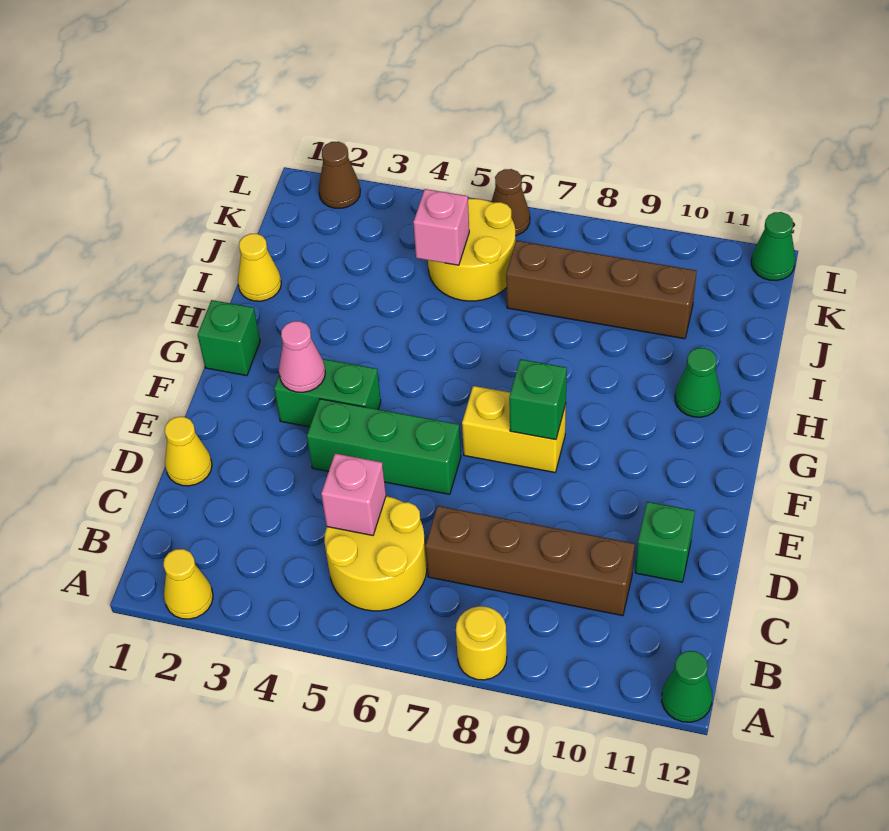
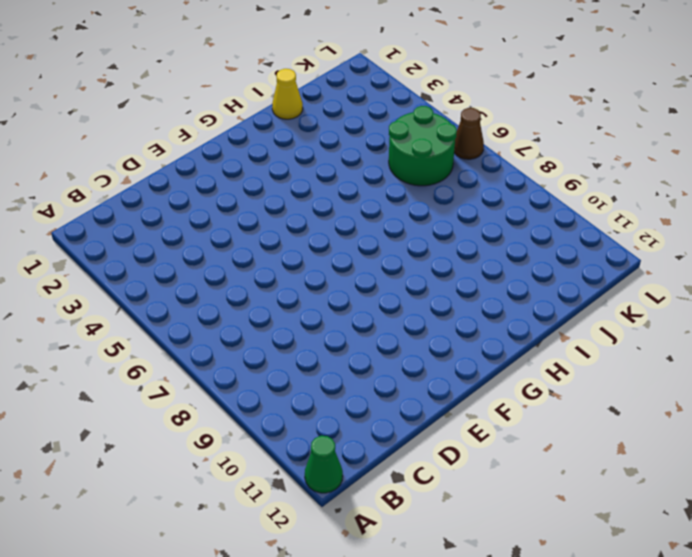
green 2x2 round brick [389,106,457,186] -> yellow 2x2 round brick [428,199,515,301]
none -> yellow 1x1 cone [164,549,213,619]
none -> yellow 1x1 round brick [456,606,507,680]
none -> yellow 2x2 round brick [324,496,427,611]

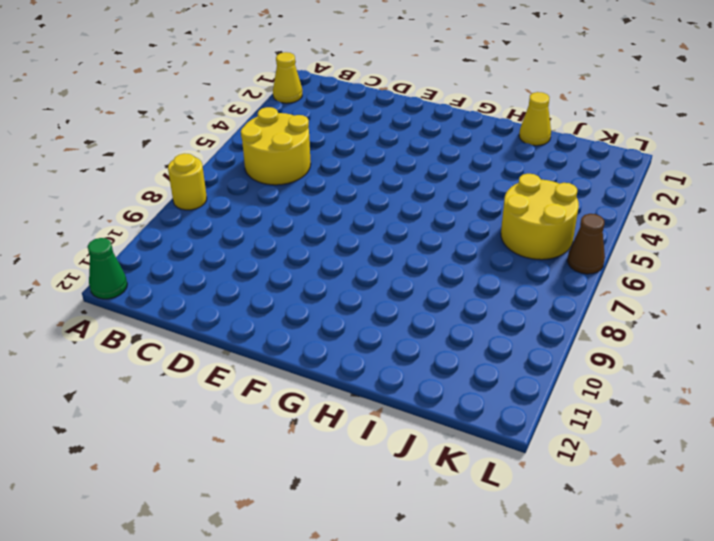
none -> brown 1x4 brick [425,506,635,616]
none -> yellow 1x1 cone [165,417,212,486]
none -> green 1x1 brick [635,502,695,582]

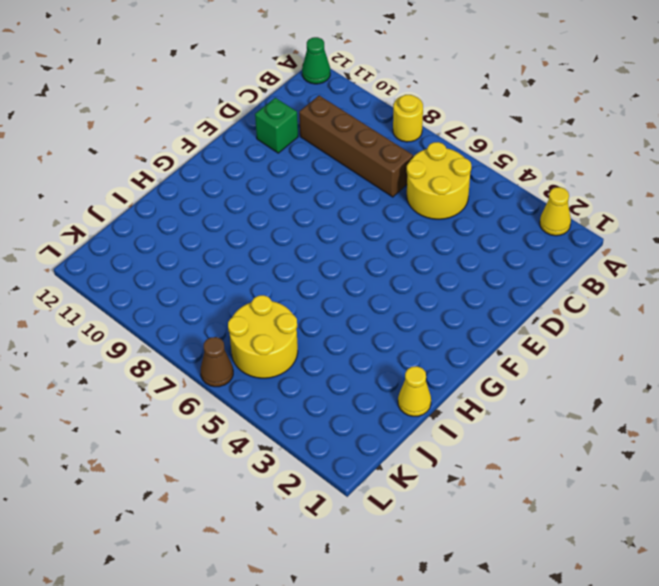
none -> yellow 1x1 cone [165,417,212,486]
none -> green 1x3 brick [307,399,461,494]
none -> green 1x2 brick [274,359,381,427]

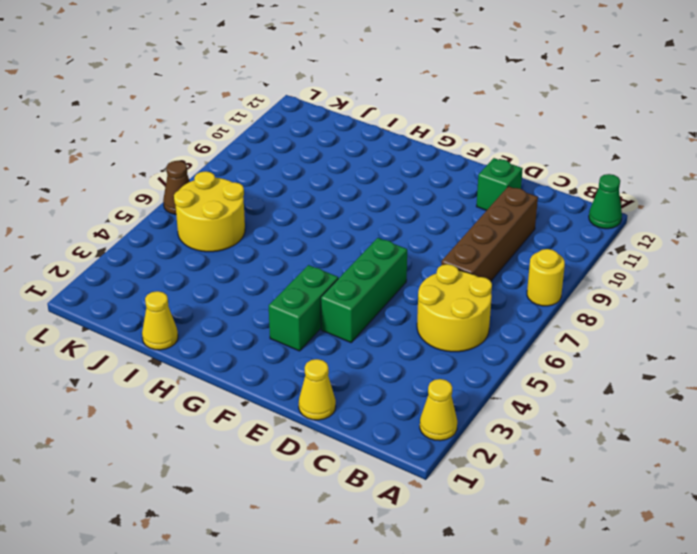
none -> yellow 1x2 brick [462,386,566,472]
none -> green 1x1 brick [198,300,260,376]
none -> green 1x1 cone [675,348,721,417]

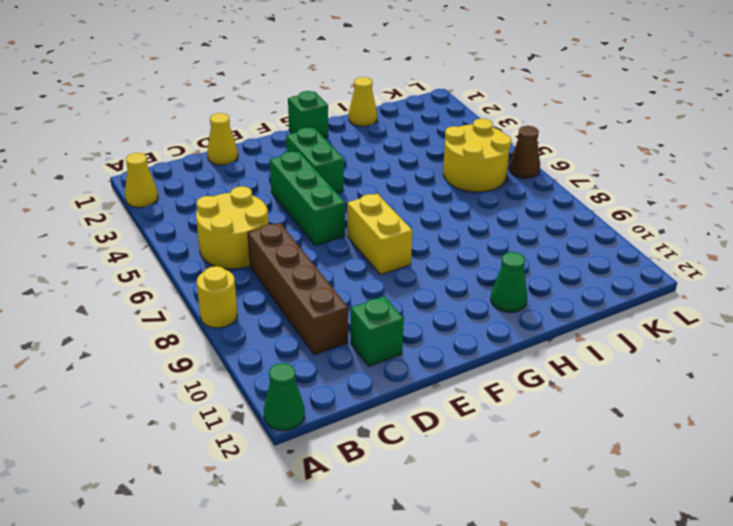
none -> brown 1x4 brick [506,241,696,339]
none -> brown 1x1 cone [319,142,360,208]
none -> green 1x1 cone [751,212,795,281]

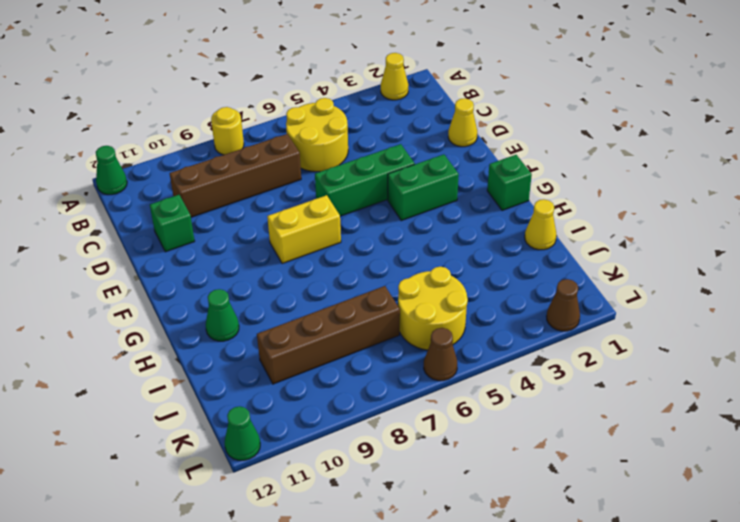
none -> pink 1x1 brick [321,454,386,535]
none -> pink 1x1 cone [279,321,325,392]
none -> green 1x1 brick [509,359,567,440]

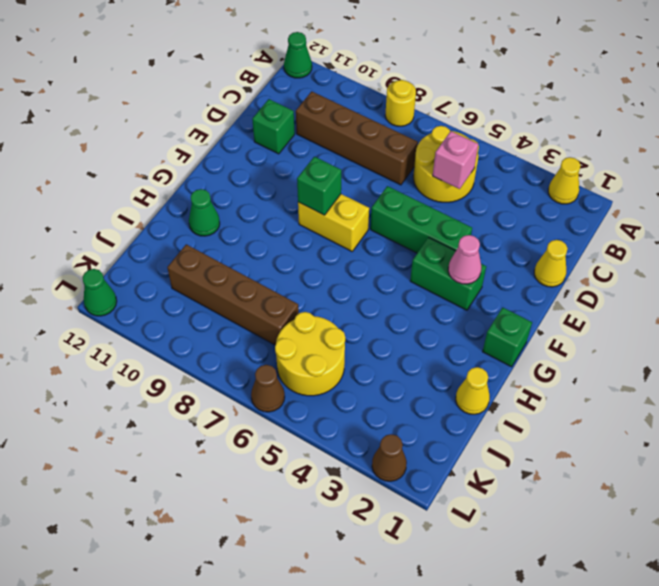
none -> pink 1x1 brick [413,189,469,265]

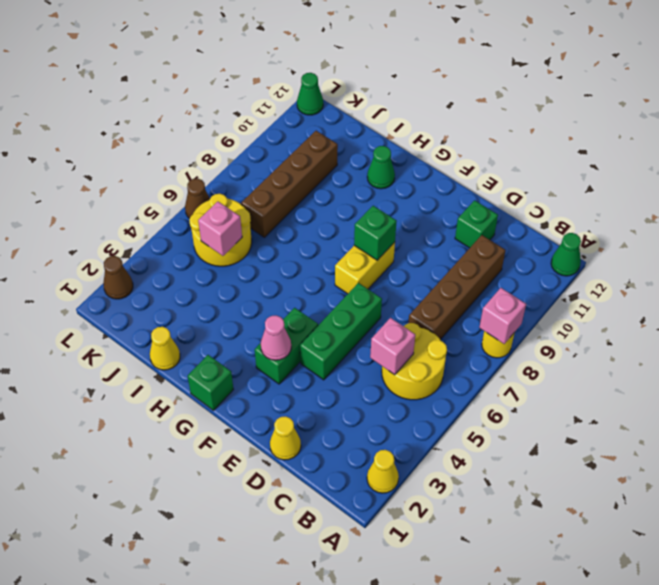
pink 1x1 brick [479,288,526,344] -> none

